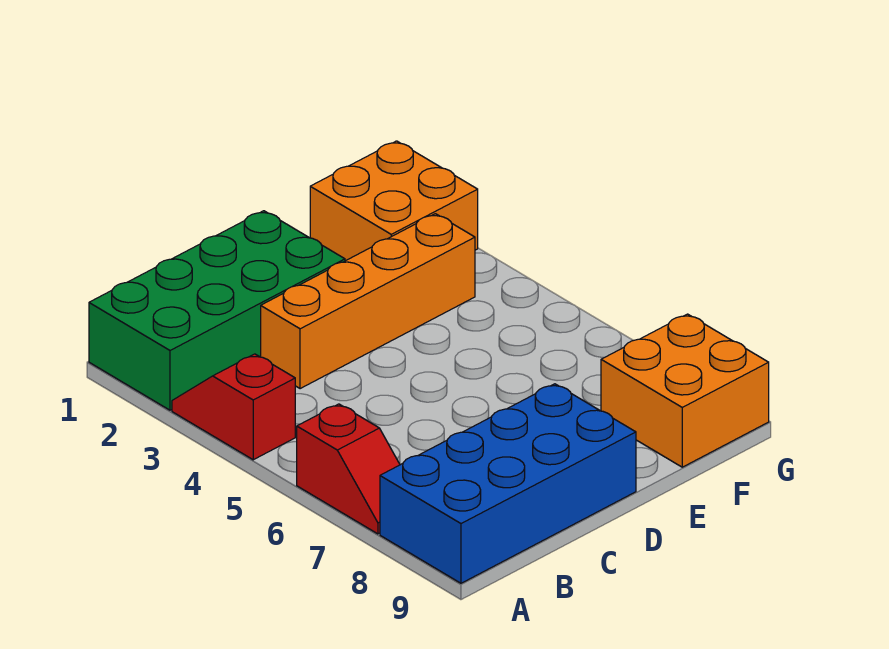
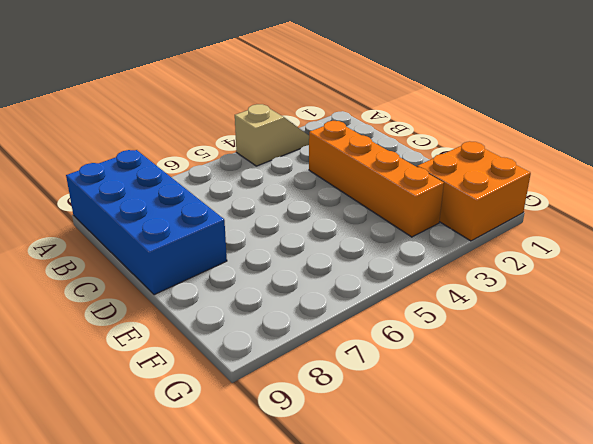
tan 1x2 slope [235,104,309,166] -> red 1x2 slope [172,354,295,460]
none -> green 2x4 brick [89,211,345,410]
none -> red 1x2 slope [297,404,400,534]

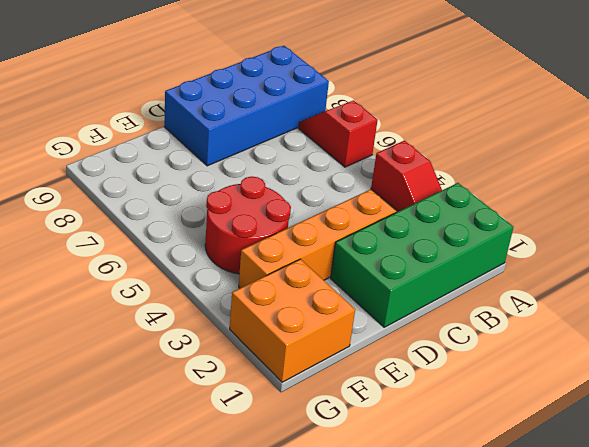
red 2x2 round brick [205,176,291,274] -> none
none -> orange 2x2 brick [601,314,769,467]

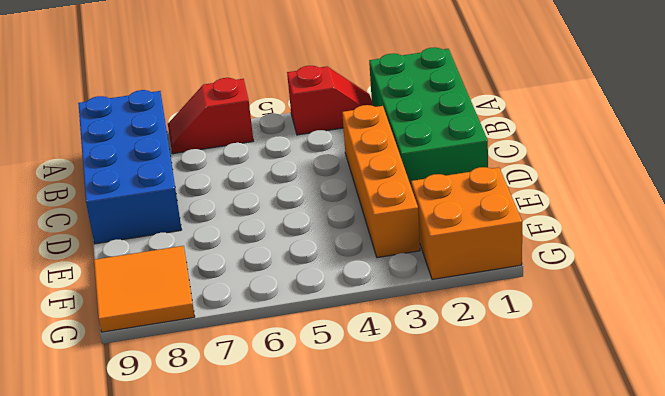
orange 2x2 tile [94,246,195,332] -> orange 2x2 brick [601,314,769,467]

